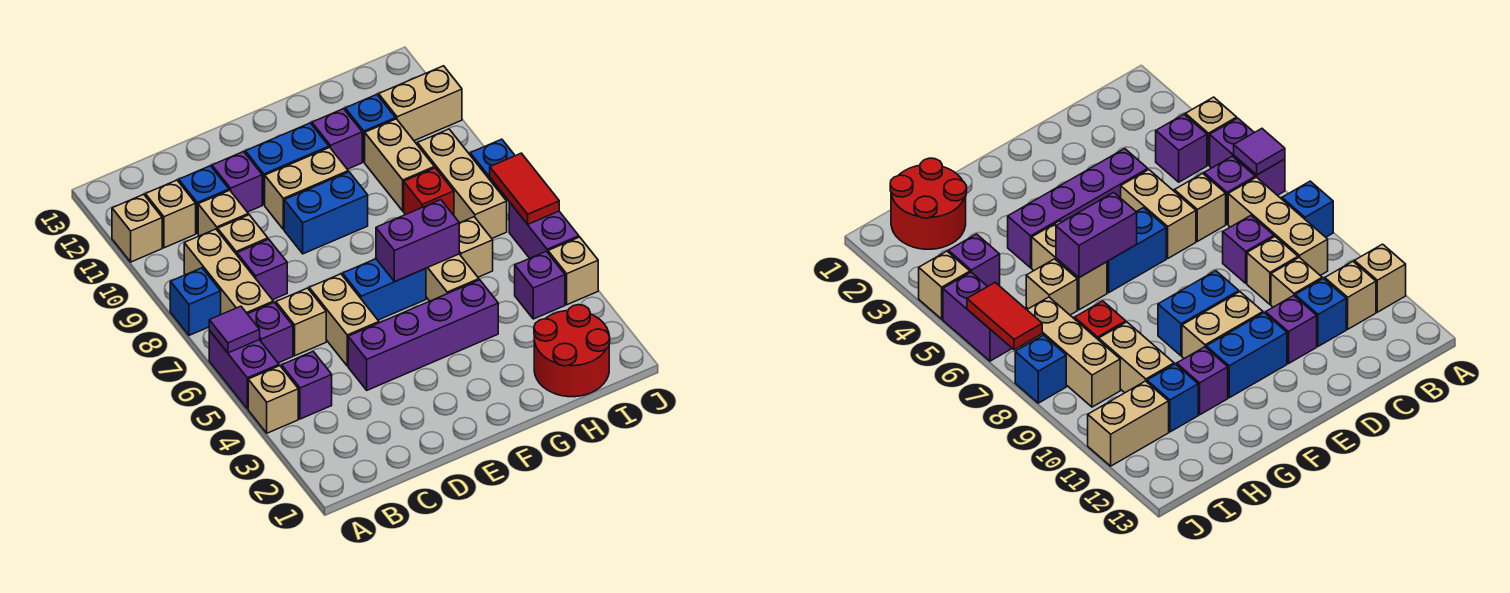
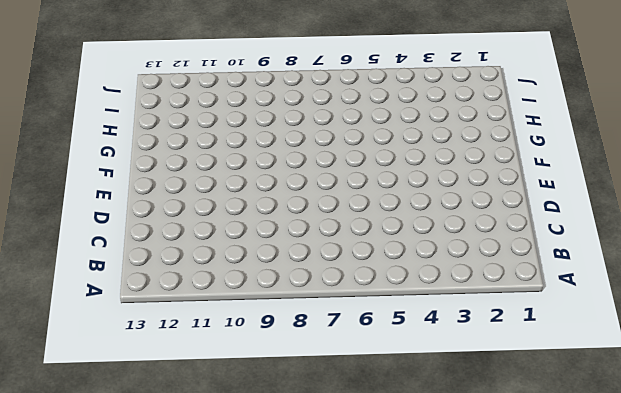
none -> tan 1x1 brick [248,366,298,433]
none -> purple 1x2 brick [209,330,279,409]
none -> blue 1x1 brick [170,268,221,335]
none -> tan 1x1 brick [112,194,162,262]

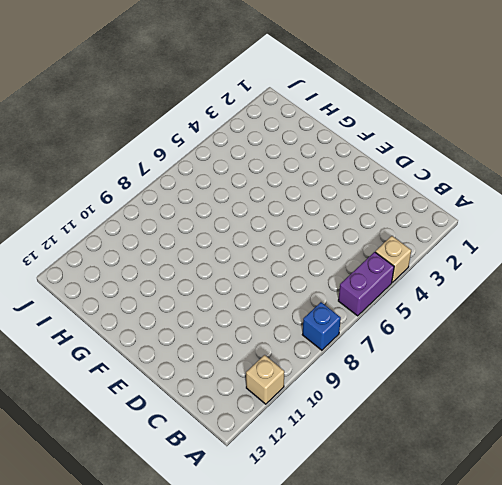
none -> purple 1x1 brick [282,352,332,419]
none -> purple 1x1 brick [248,303,293,363]
none -> tan 1x3 brick [184,229,273,314]
none -> tan 1x1 brick [145,180,196,248]

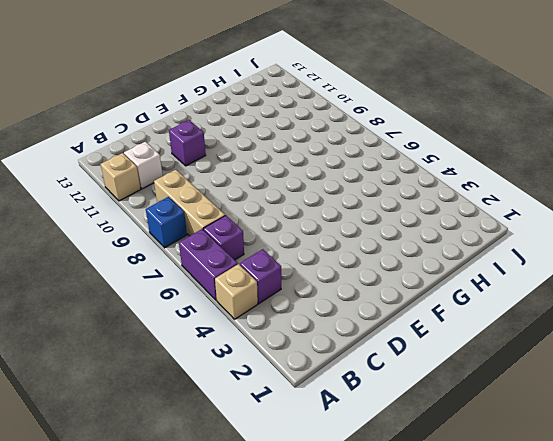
white 1x1 brick [124,142,163,189] -> tan 1x1 brick [145,180,196,248]
none -> tan 1x1 brick [276,288,326,356]
none -> purple 1x1 brick [237,239,287,300]
none -> tan 1x1 brick [218,215,268,255]
none -> tan 1x1 brick [198,190,248,236]

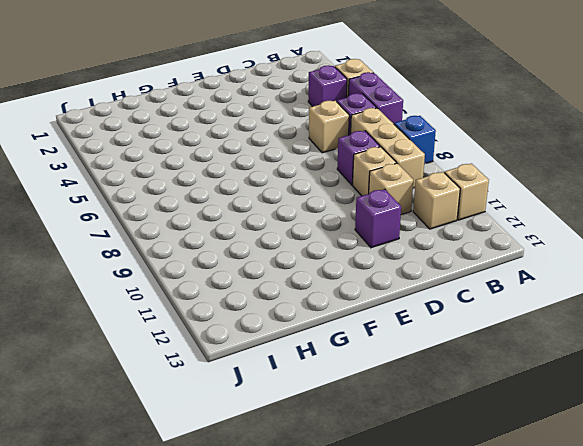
none -> blue 1x1 brick [179,166,229,233]
none -> purple 1x4 brick [348,280,498,390]
none -> tan 1x2 brick [309,274,379,366]
none -> blue 1x2 brick [343,259,426,320]

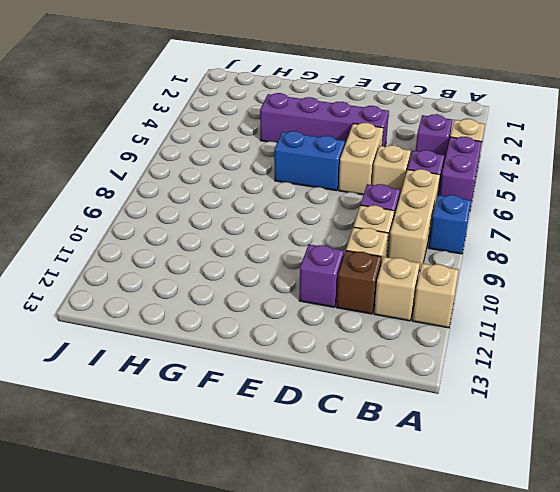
brown 1x1 brick [336,251,382,314] -> blue 1x1 brick [179,166,229,233]
none -> blue 1x2 brick [284,172,368,254]
none -> tan 1x2 brick [265,147,348,229]
none -> blue 1x2 brick [245,123,329,205]
none -> tan 1x2 brick [426,254,479,301]

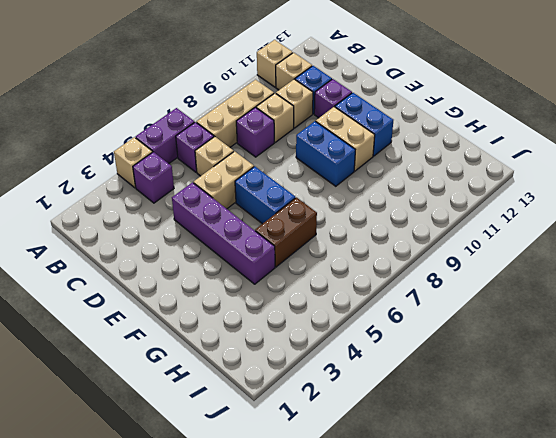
brown 1x2 brick [255,197,317,267] -> tan 1x2 brick [426,254,479,301]
none -> blue 1x1 brick [170,268,221,335]
none -> purple 1x1 brick [312,109,362,169]
none -> red 2x2 round brick [534,305,610,397]
none -> tan 1x1 brick [459,217,493,277]

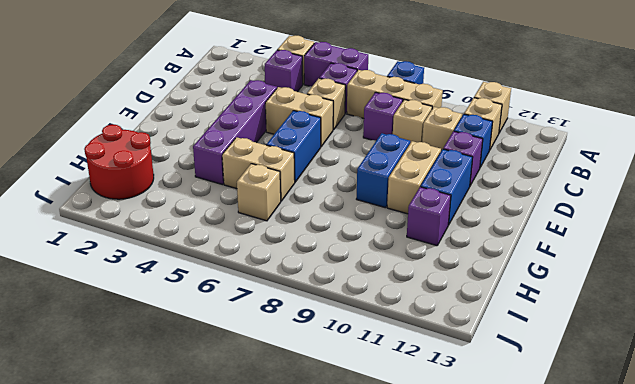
none -> red 1x1 brick [404,168,454,215]
none -> tan 1x2 brick [365,119,434,211]
none -> blue 1x1 brick [345,95,396,162]
none -> purple 1x1 brick [515,251,565,319]

